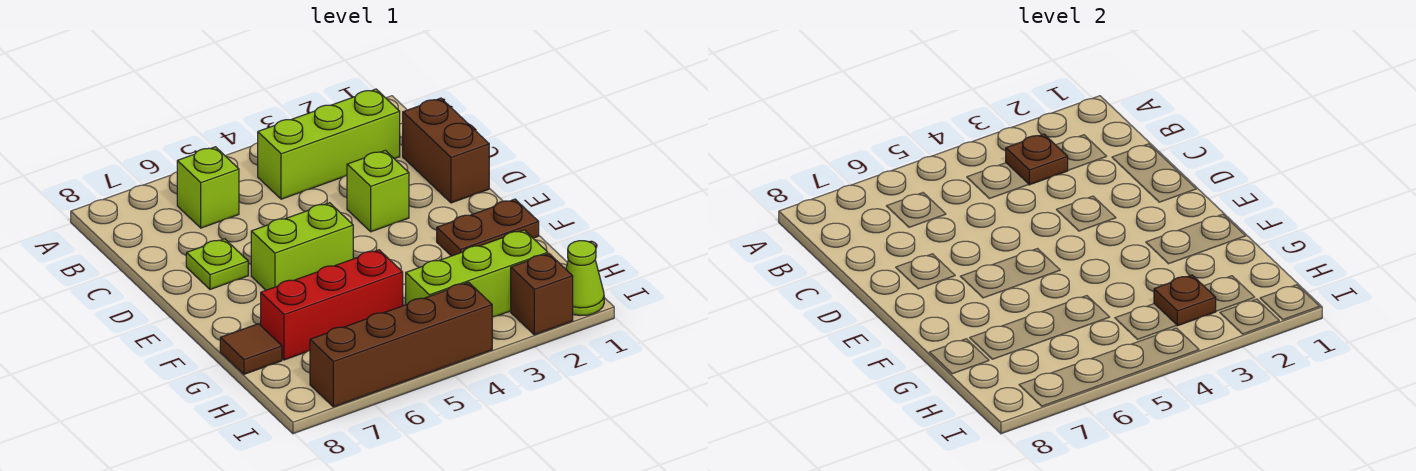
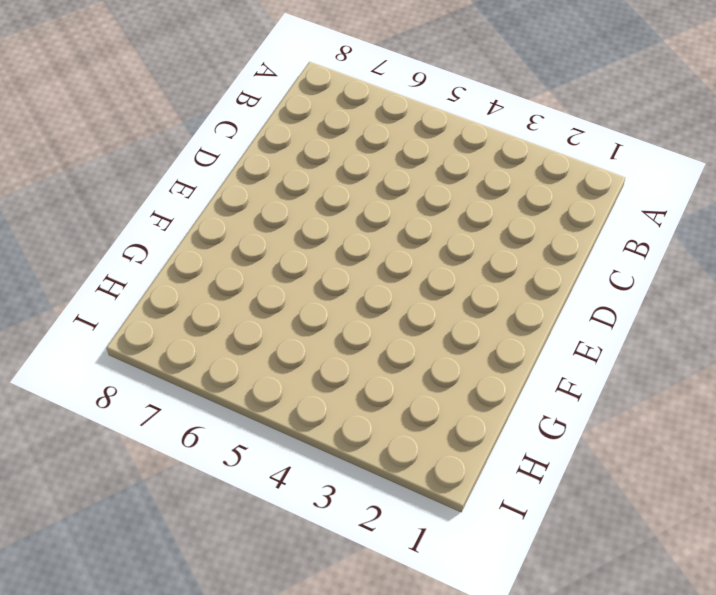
none -> lime 1x3 brick [258,89,400,199]
none -> lime 1x1 brick [177,147,239,228]
none -> brown 1x2 brick [403,98,489,203]

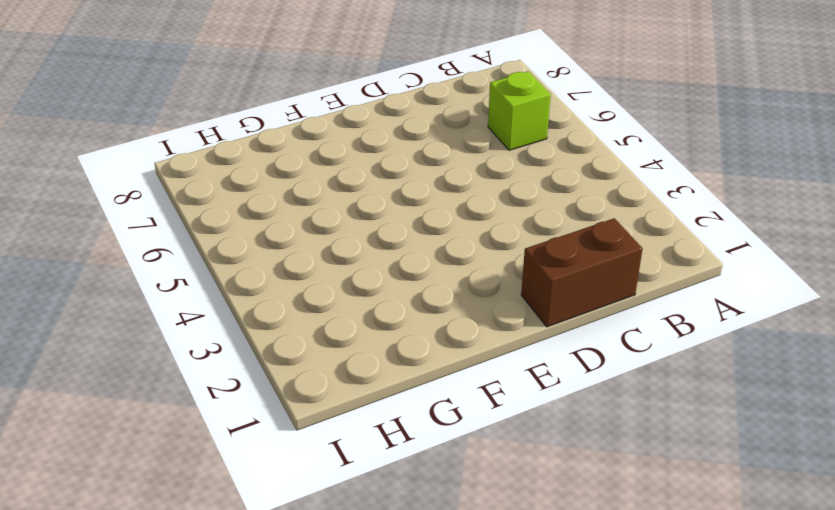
none -> lime 1x3 brick [258,89,400,199]
none -> lime 1x1 brick [347,150,409,232]
none -> lime 1x1 plate [186,239,248,289]

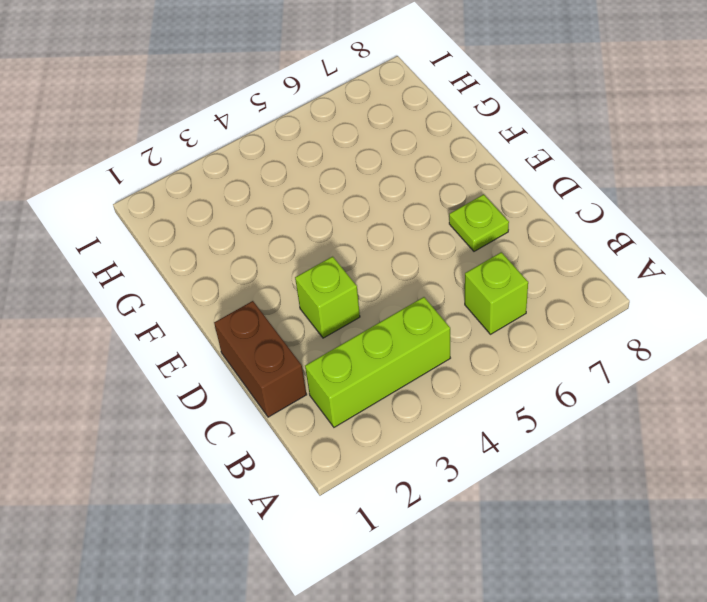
none -> lime 1x2 brick [251,203,353,290]
none -> brown 1x2 plate [437,199,539,256]
none -> red 1x3 brick [261,250,403,360]

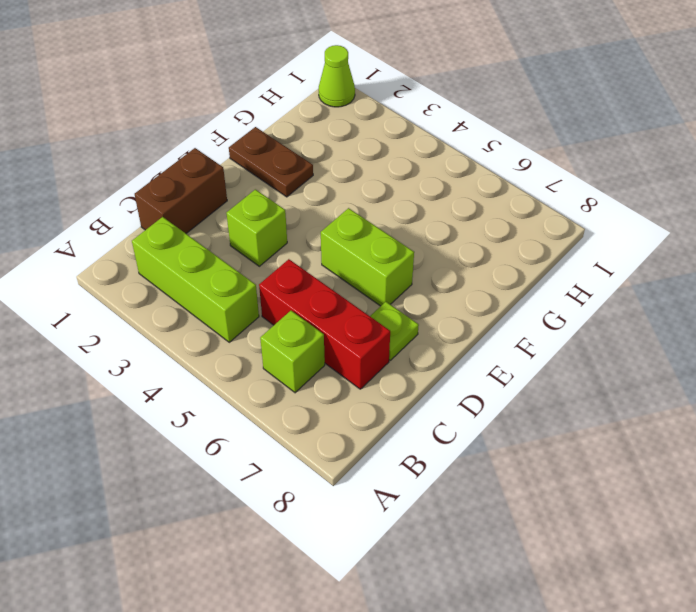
red 1x3 brick [259,259,390,389] -> red 1x3 brick moved to [261,250,403,360]
none -> brown 1x1 tile [220,324,282,374]
none -> lime 1x3 brick [406,230,548,317]
none -> brown 1x1 brick [511,254,573,335]

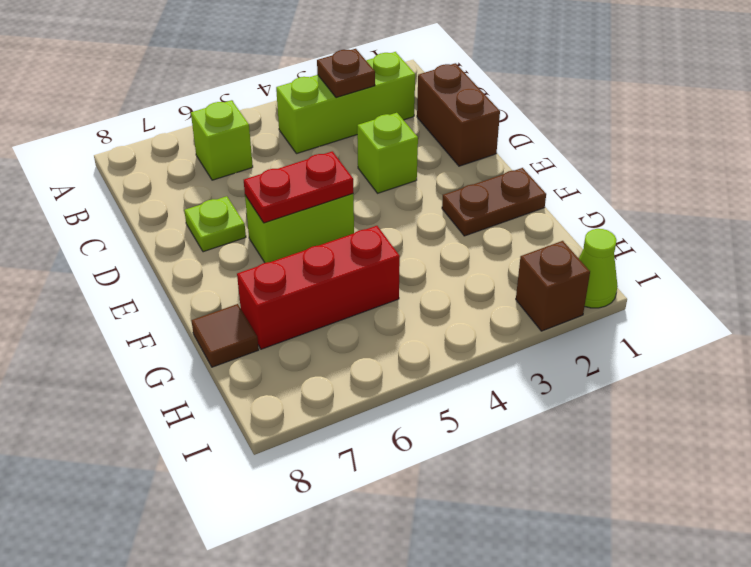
red 1x2 plate [244,151,353,223] -> none
none -> lime 1x3 brick [406,230,548,317]
none -> brown 1x4 brick [310,282,492,407]
none -> brown 1x1 plate [1154,275,1216,326]

